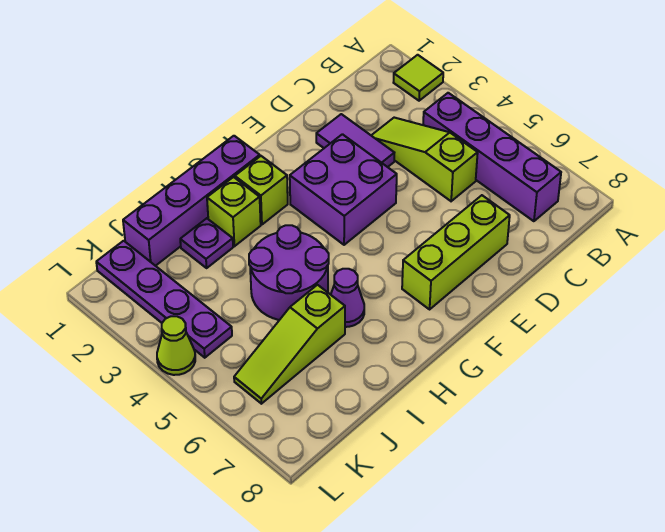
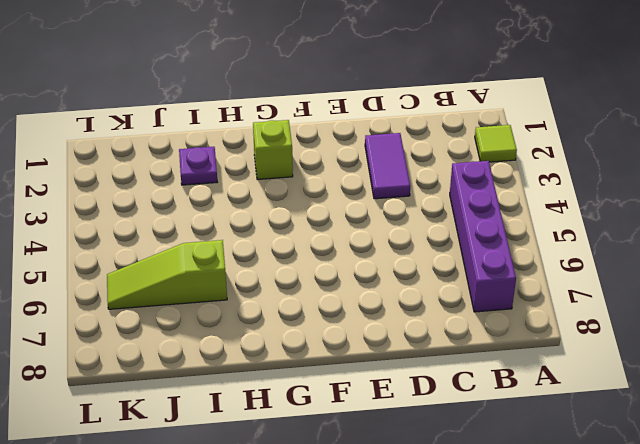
none -> lime 1x3 slope [371,118,478,201]
none -> lime 1x3 brick [402,195,510,309]
none -> purple 2x2 brick [290,134,397,245]

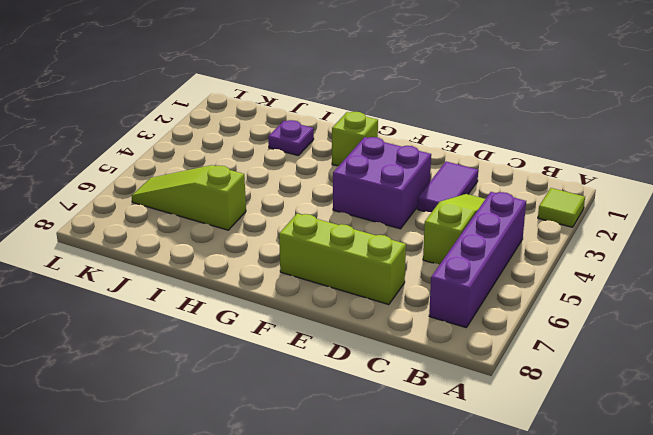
none -> purple 1x4 brick [123,136,260,266]
none -> lime 1x1 brick [207,177,261,246]
none -> purple 2x2 round brick [249,225,329,320]

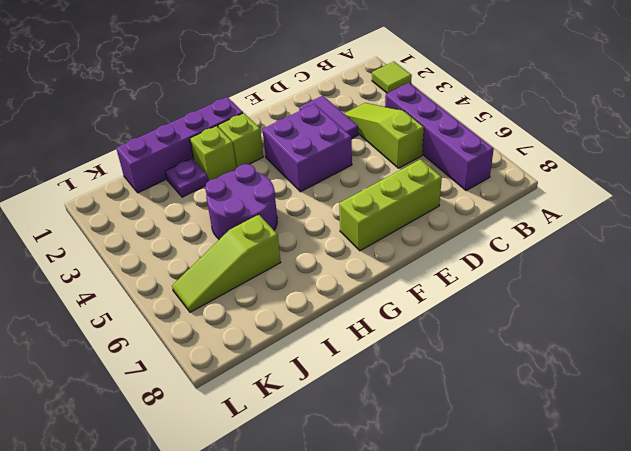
none -> purple 1x1 cone [331,269,364,327]
none -> purple 1x4 plate [96,241,232,358]
none -> lime 1x1 cone [157,316,195,375]

